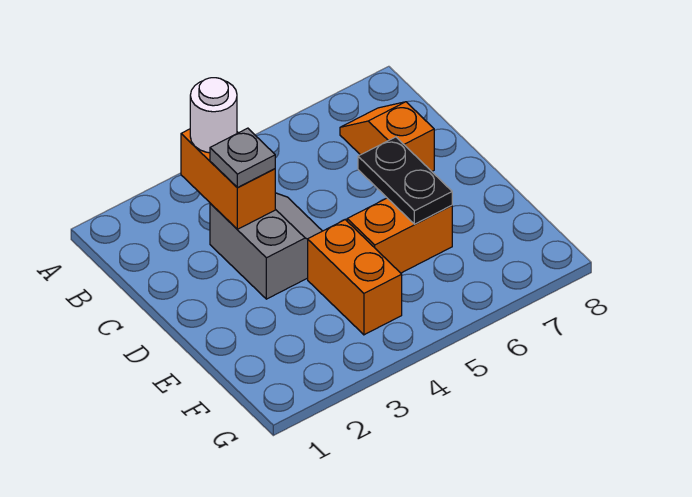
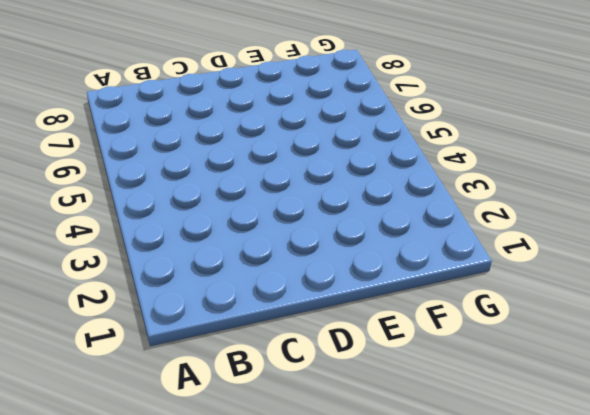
none -> orange 1x2 slope [340,102,434,171]
none -> grey 2x2 slope [210,193,322,299]

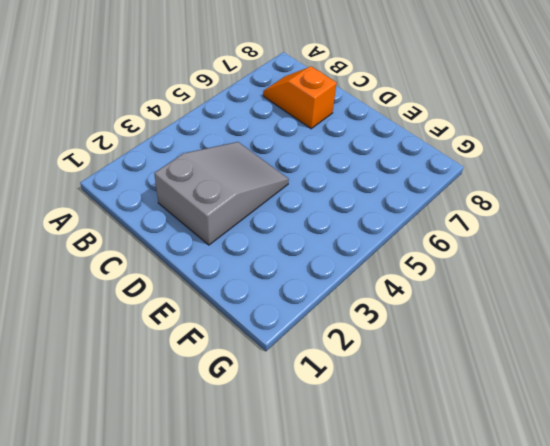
grey 2x3 slope [154,142,289,245] -> grey 2x2 slope [210,193,322,299]
none -> orange 1x2 brick [308,220,402,335]
none -> orange 1x2 brick [347,198,452,273]

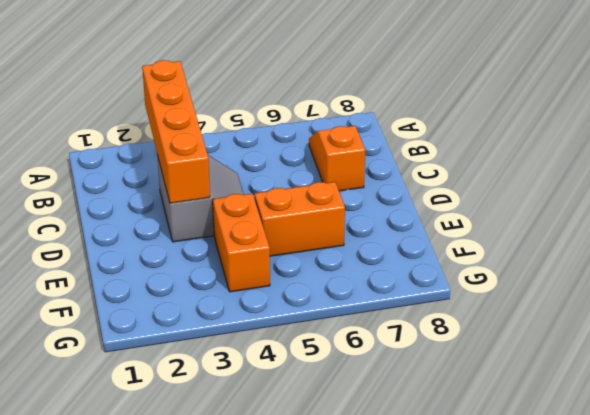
orange 1x4 brick [142,60,210,203] -> orange 1x2 brick [181,129,275,229]
none -> black 1x2 plate [358,137,452,224]
none -> white 1x1 round brick [190,78,237,153]

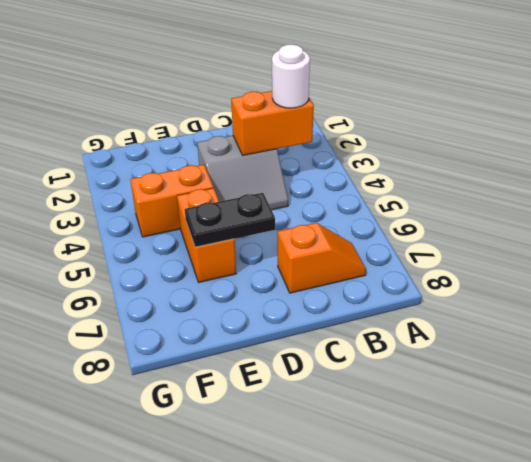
none -> grey 1x1 plate [210,128,275,188]

